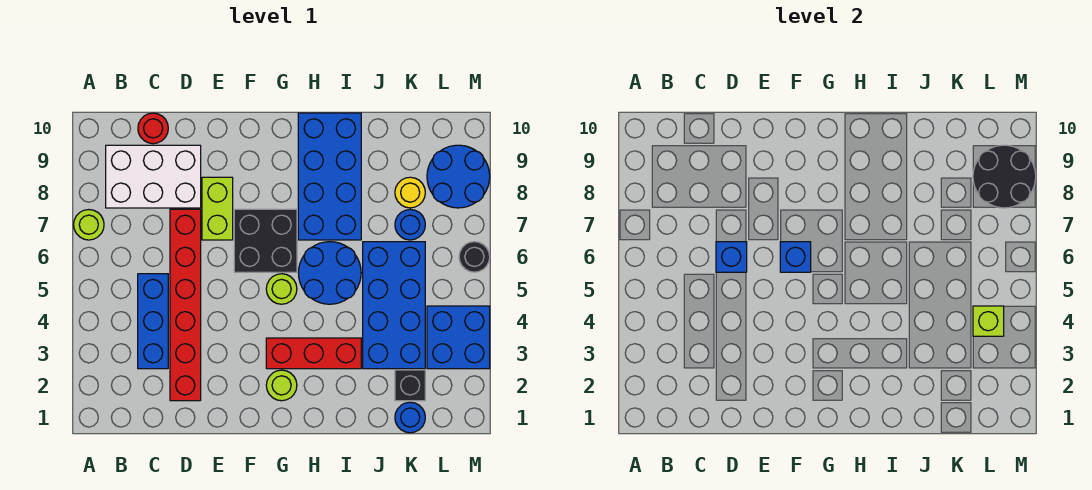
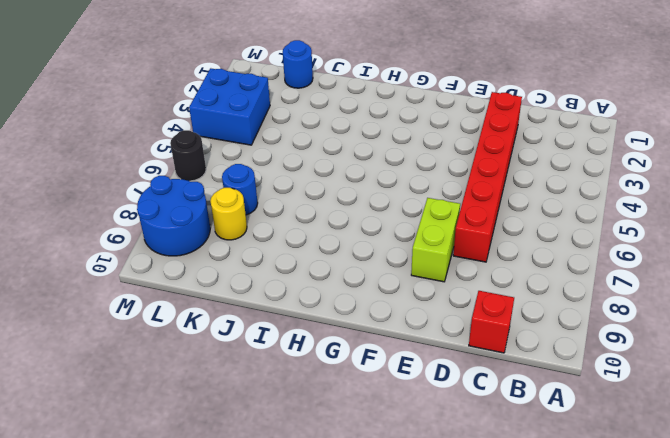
red 1x1 brick [469,291,514,353] -> red 1x1 round brick [138,113,168,144]
none -> lime 1x1 round brick [74,210,104,240]
none -> white 2x3 brick [106,145,201,208]
none -> blue 1x3 brick [138,274,168,369]

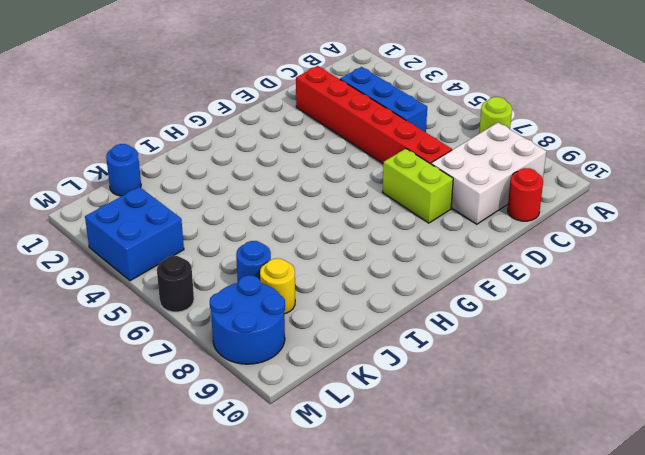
none -> black 2x2 brick [234,209,297,272]
none -> lime 1x1 round brick [266,370,297,401]
none -> red 1x3 brick [266,338,361,369]

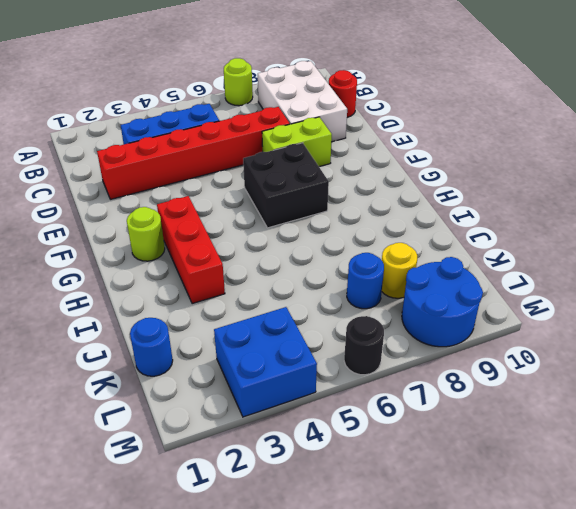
none -> lime 1x1 round brick [266,274,297,304]
none -> blue 2x2 round brick [299,242,361,304]
none -> blue 2x4 brick [298,113,361,240]

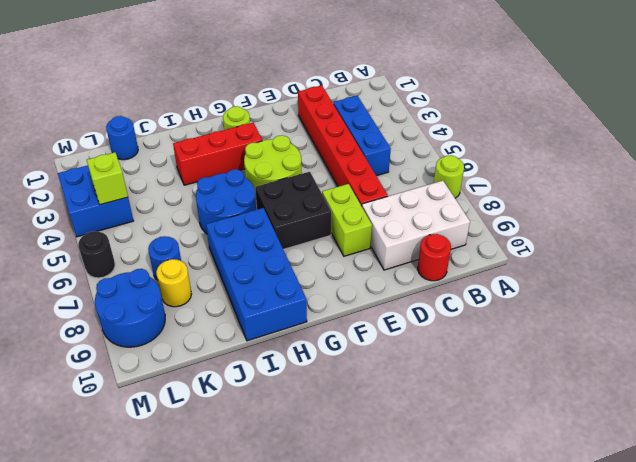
lime 2x2 round brick [244,135,302,198] -> lime 1x1 round brick [266,274,297,304]
none -> blue 2x4 brick [363,242,425,369]
none -> black 1x1 brick [395,370,425,401]
none -> blue 1x1 brick [716,242,747,272]

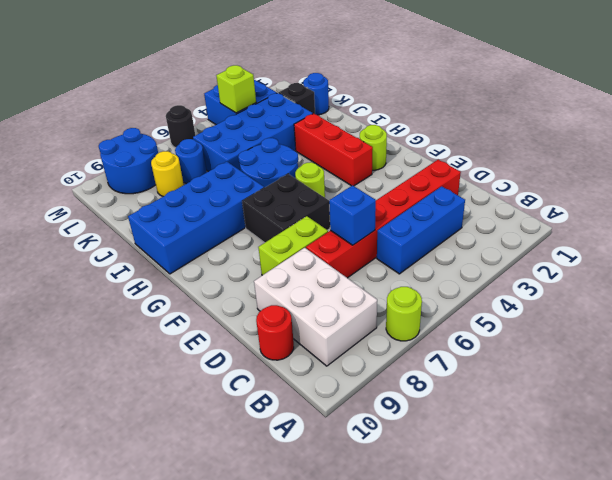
none -> blue 1x1 brick [780,242,811,272]
none -> black 2x2 round brick [973,145,1036,208]

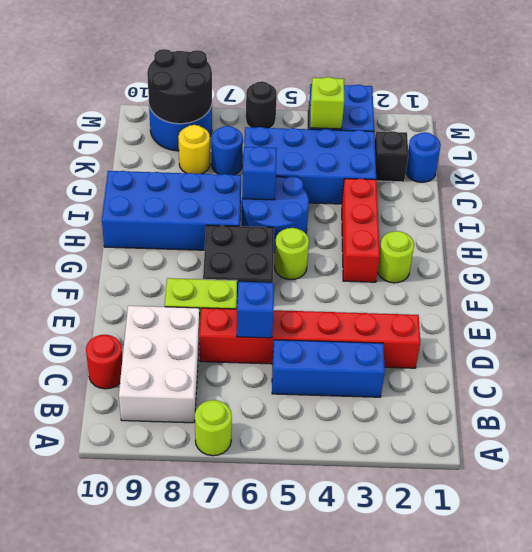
blue 1x1 brick [242,147,277,200] -> blue 1x1 brick moved to [780,242,811,272]

